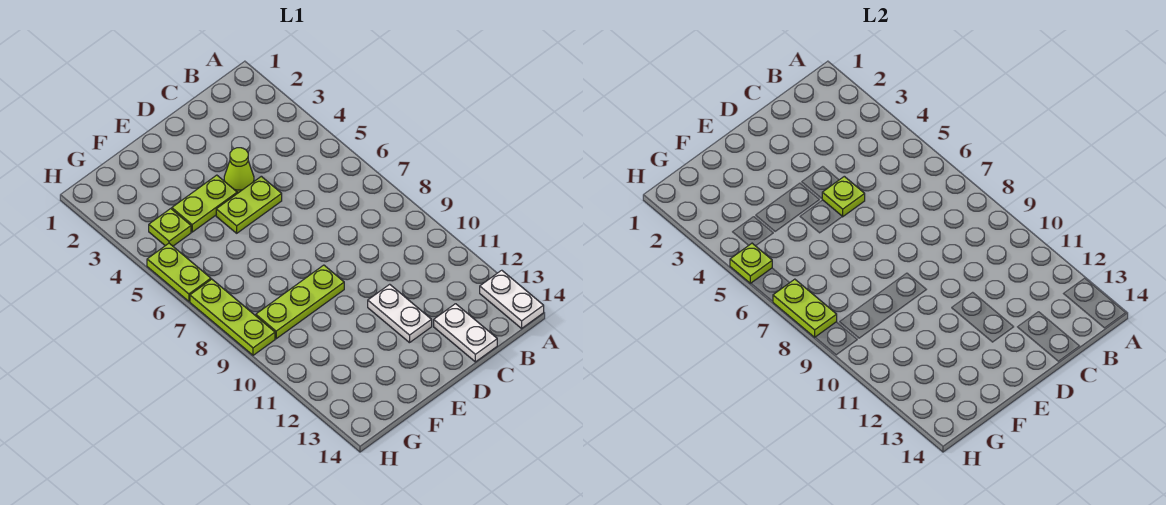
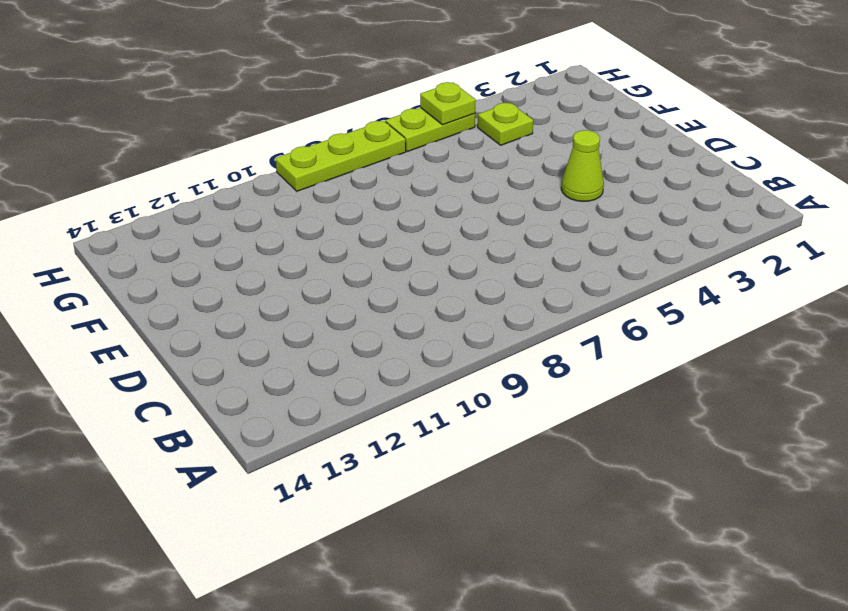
none -> white 1x2 plate [480,270,544,328]
none -> white 1x2 plate [434,304,497,362]
none -> lime 1x2 plate [216,176,282,233]

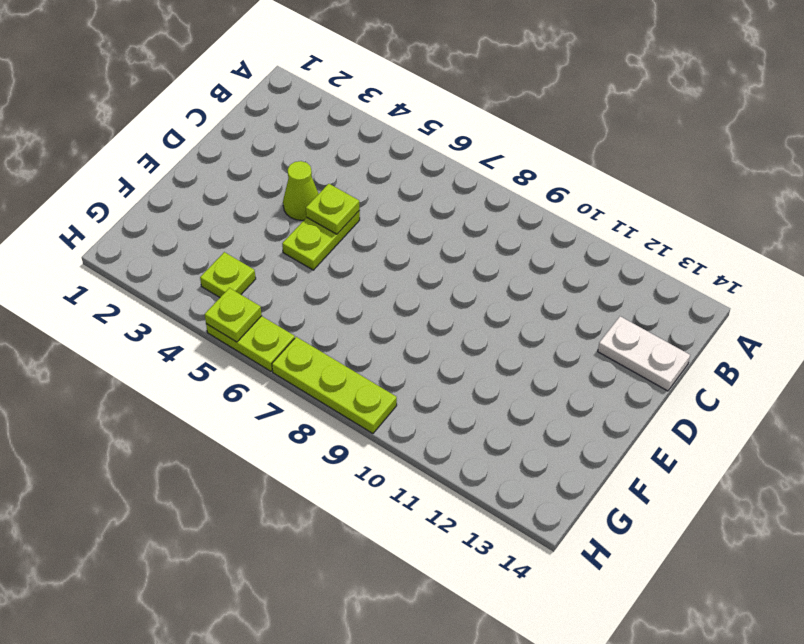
none -> white 1x2 plate [480,270,544,328]
none -> white 1x2 plate [368,284,432,343]
none -> lime 1x2 plate [172,175,237,232]

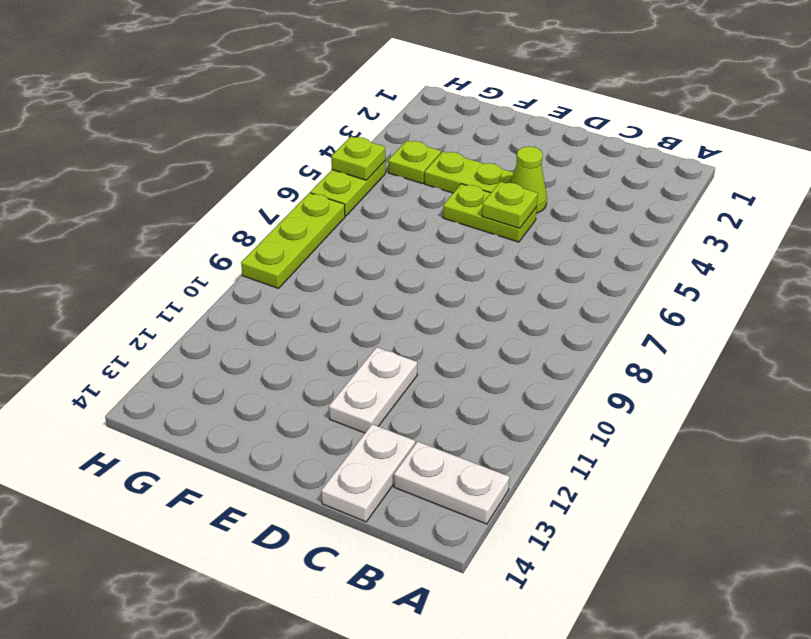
white 1x2 plate [394,441,509,524] -> white 1x2 plate turned to [480,270,544,328]
none -> lime 1x3 plate [256,265,344,339]
none -> lime 1x2 plate [773,279,837,337]

